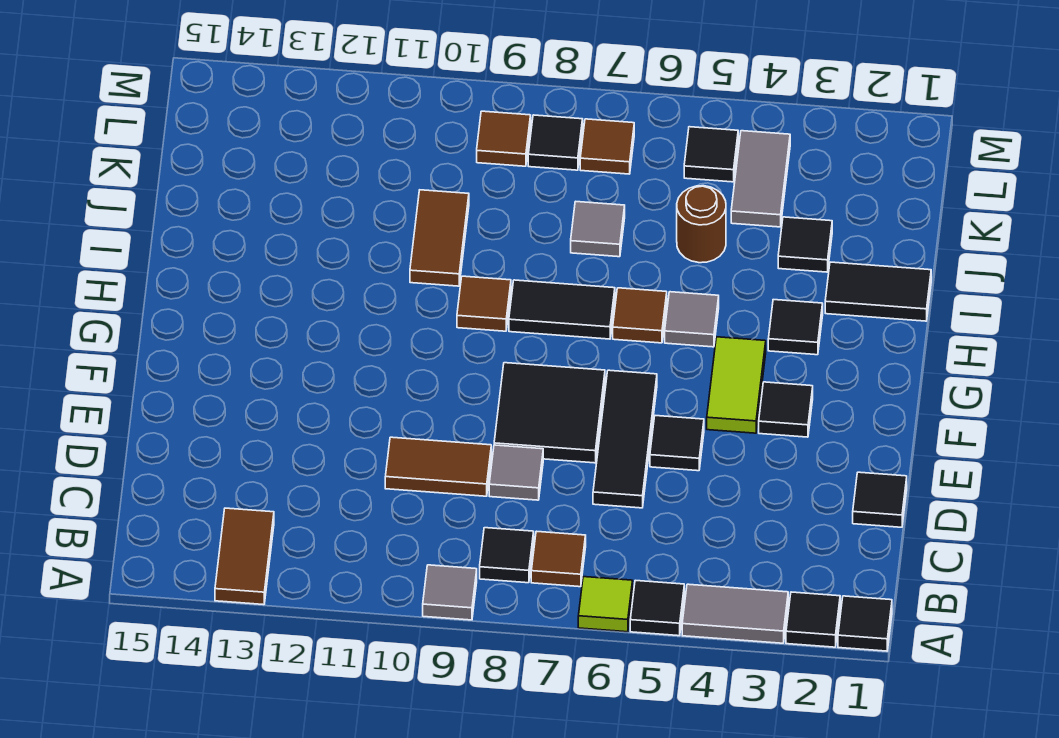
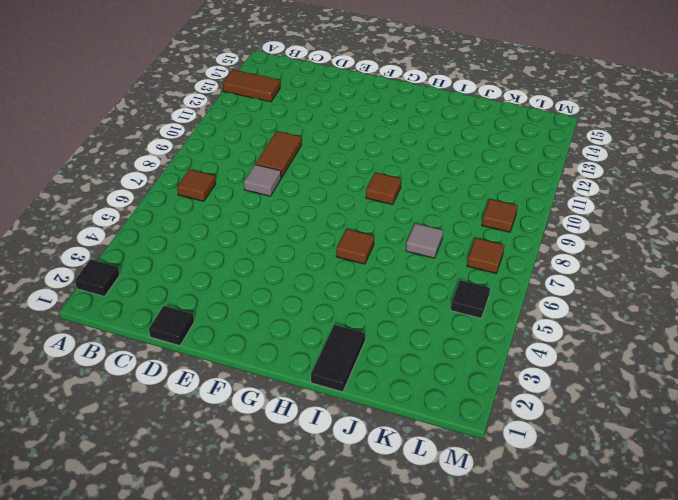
none -> black 1x1 tile [838,596,892,651]
none -> grey 1x2 tile [682,584,788,643]
none -> black 1x1 tile [630,580,684,636]
none -> lime 1x1 tile [578,577,633,632]

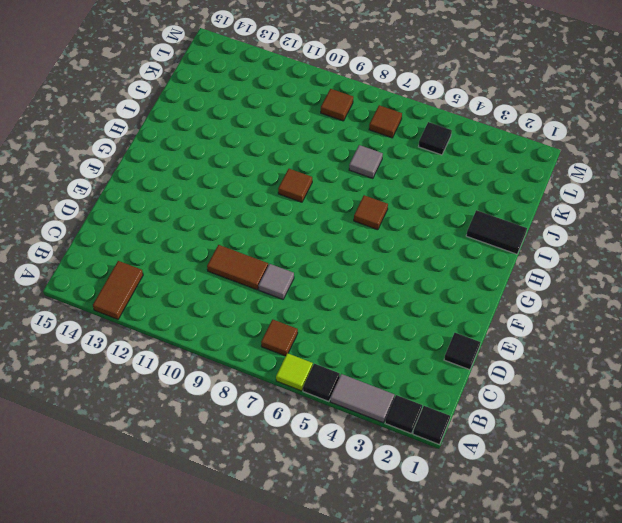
none -> grey 1x1 tile [423,565,477,620]
none -> black 1x1 tile [480,528,534,583]
none -> black 1x3 tile [593,370,657,508]
none -> black 1x1 tile [650,416,704,471]

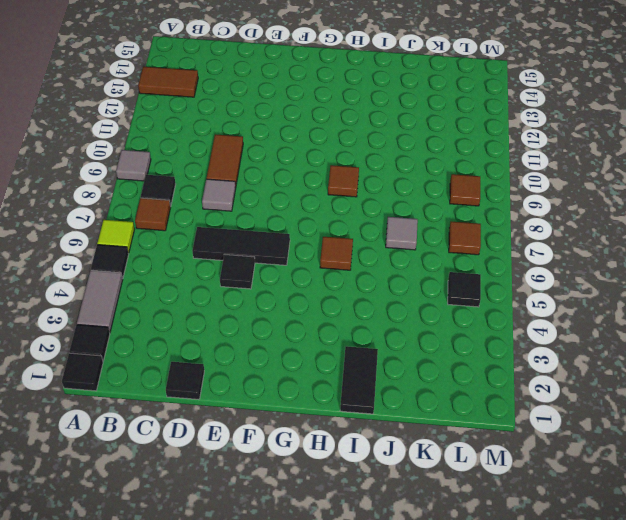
none -> black 2x2 tile [494,363,605,463]
none -> black 1x1 tile [759,382,813,437]
none -> lime 1x2 tile [707,337,766,433]
none -> black 1x1 tile [768,300,823,355]

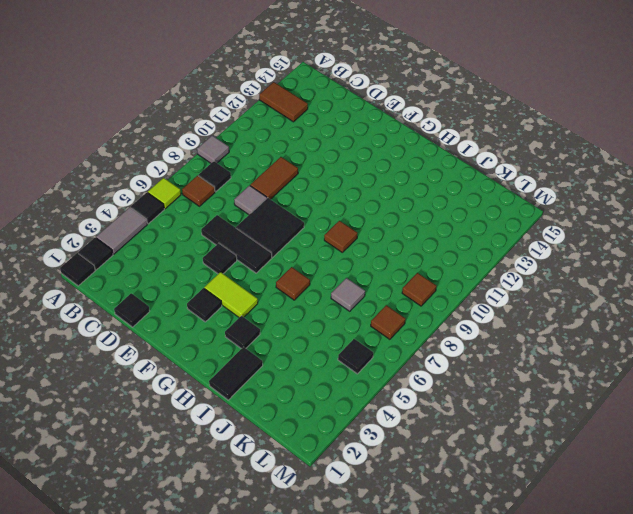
none -> grey 1x1 tile [665,292,719,347]
none -> black 1x2 tile [509,280,615,339]
none -> brown 1x2 tile [410,190,469,286]
none -> black 1x1 tile [778,217,832,272]

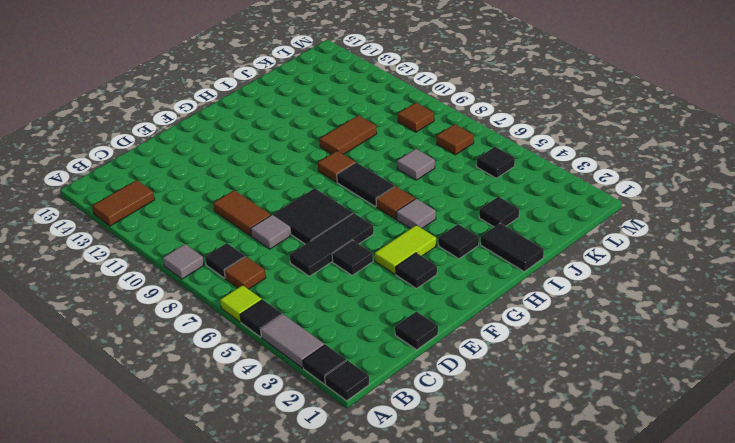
none -> brown 1x1 round brick [677,186,726,263]
none -> grey 1x2 tile [731,131,790,227]
none -> black 1x1 tile [528,115,583,170]

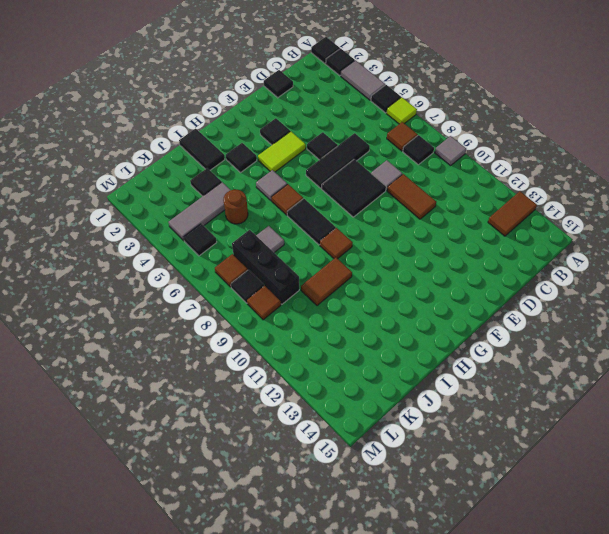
grey 1x3 tile [168,182,230,241] -> grey 1x2 tile [731,131,790,227]
black 1x3 brick [232,230,299,304] -> none

